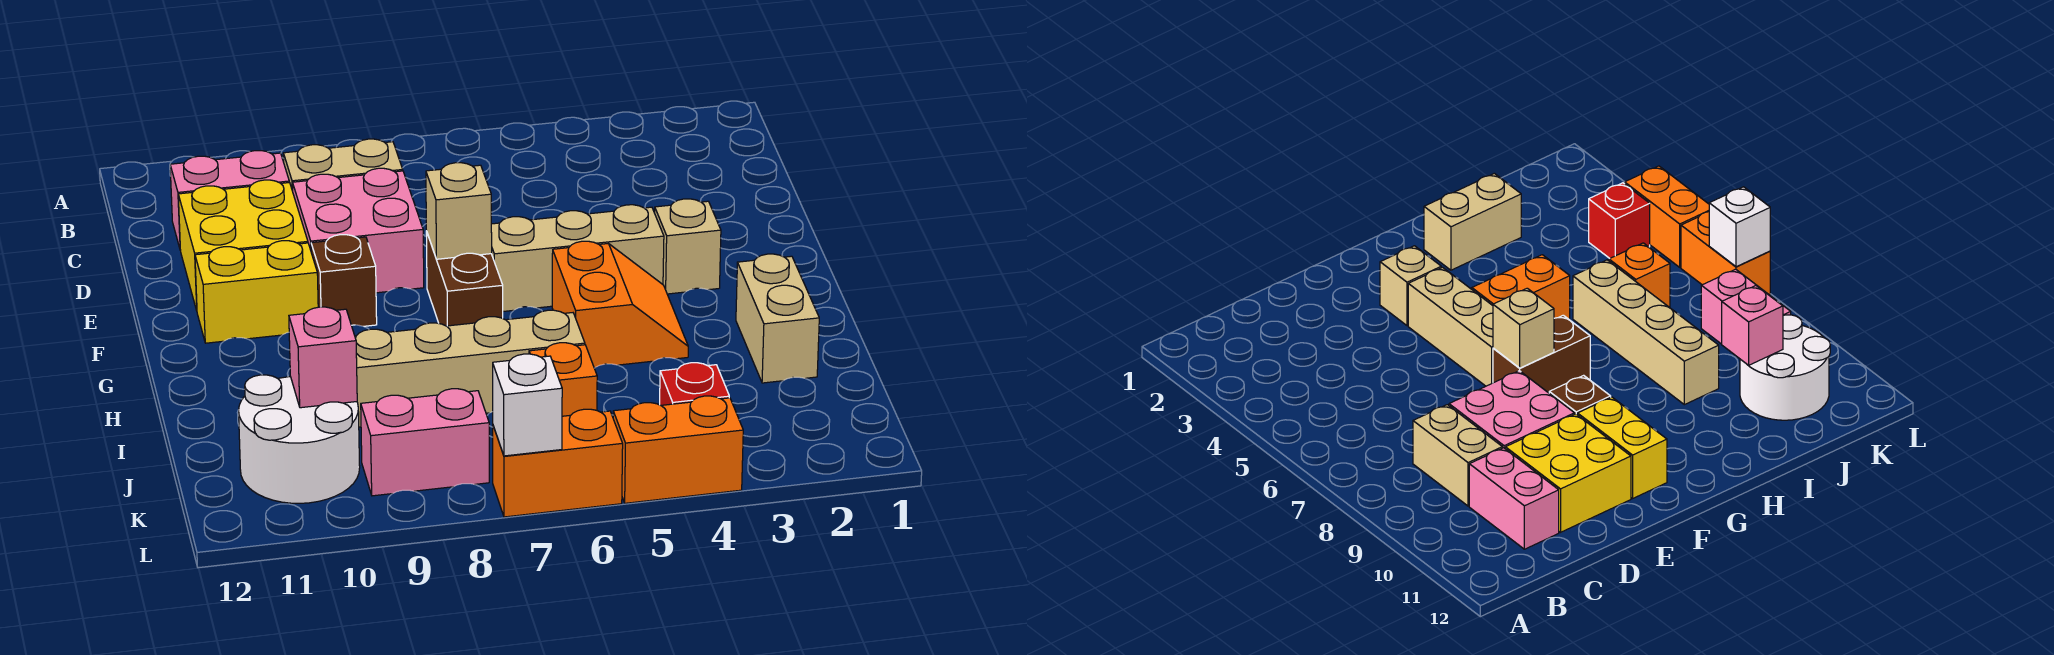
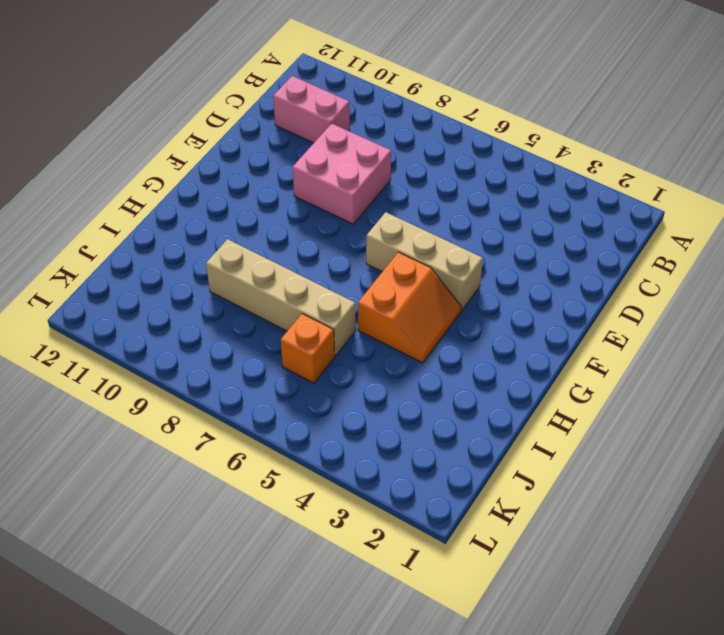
none -> tan 1x2 brick [283,139,403,191]
none -> yellow 2x2 brick [178,180,308,310]
none -> tan 1x1 brick [655,199,721,294]

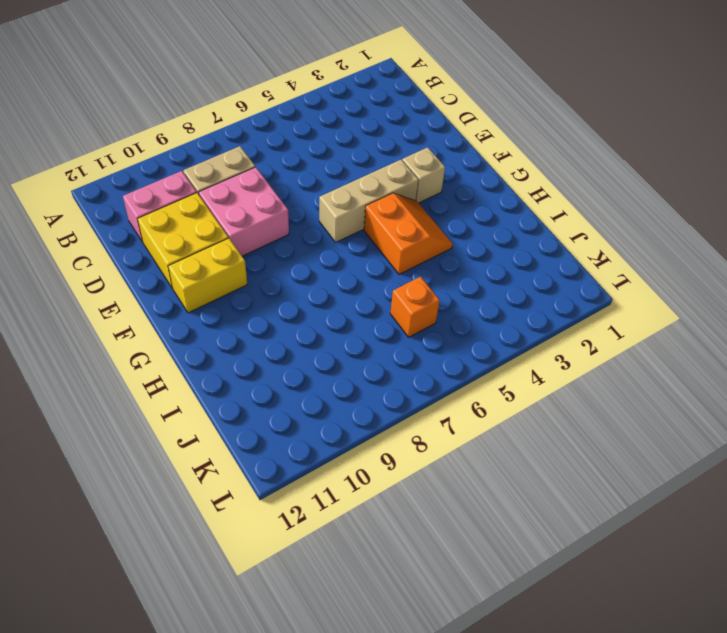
none -> brown 1x2 brick [426,231,503,326]
none -> brown 1x1 brick [311,235,377,326]
none -> tan 1x2 brick [736,254,819,383]

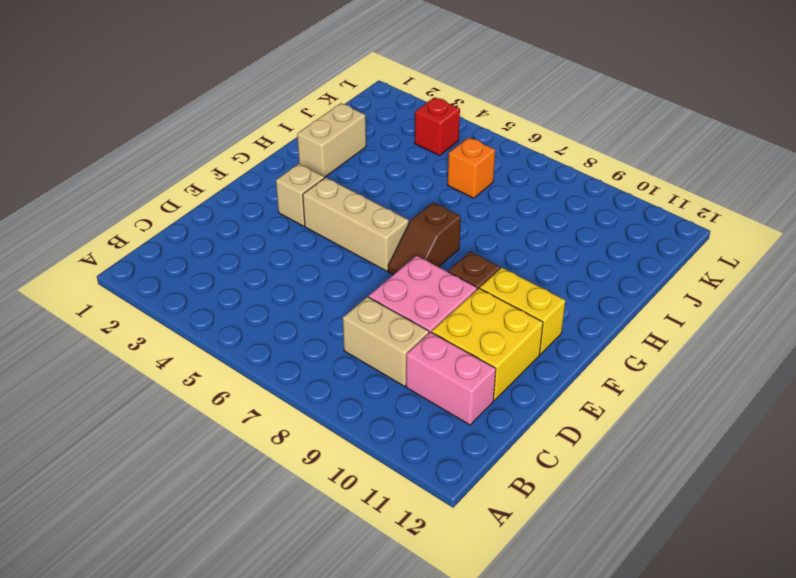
brown 1x2 slope [388,202,461,275] -> brown 1x2 brick [426,231,503,326]
none -> orange 2x2 slope [552,241,688,368]
none -> tan 1x4 brick [355,310,585,427]
none -> white 2x2 round brick [239,375,360,503]

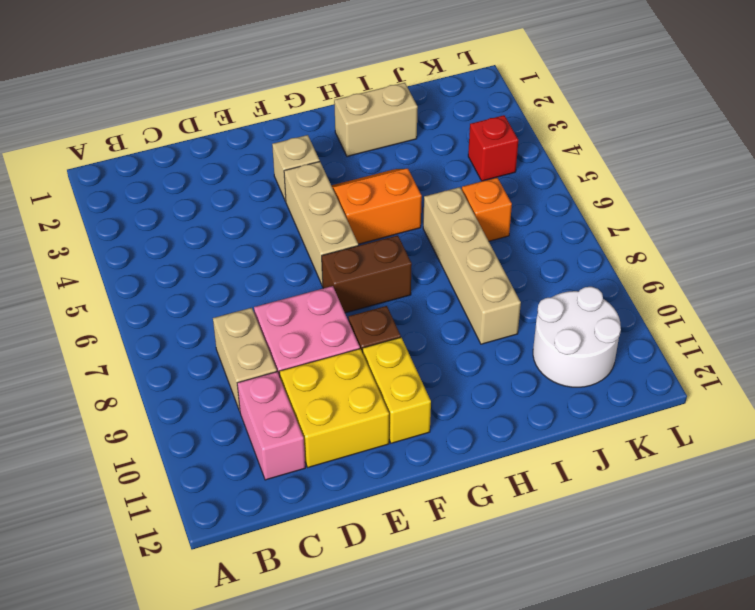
none -> pink 1x2 brick [361,389,489,496]
none -> orange 1x2 brick [613,396,743,503]
none -> orange 1x2 brick [493,409,623,517]

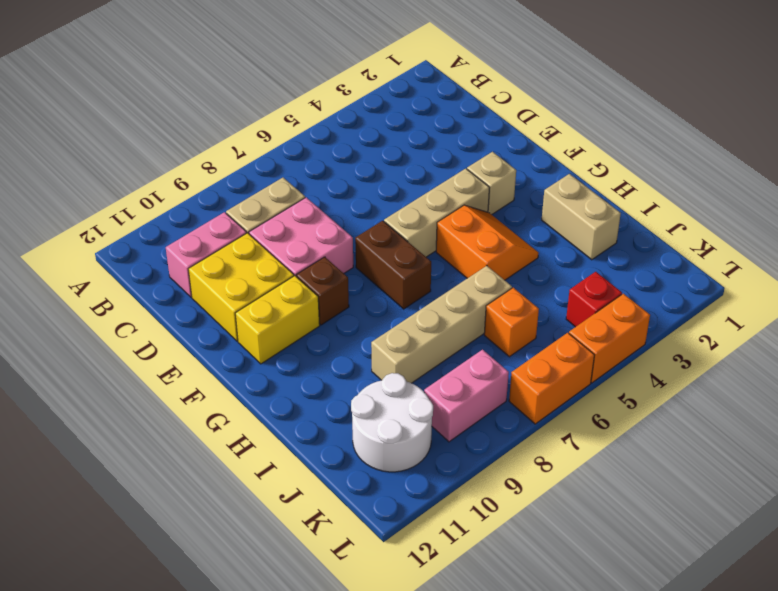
none -> tan 1x1 brick [426,163,492,259]
none -> pink 1x1 brick [289,307,357,408]
none -> white 1x1 brick [493,354,562,456]

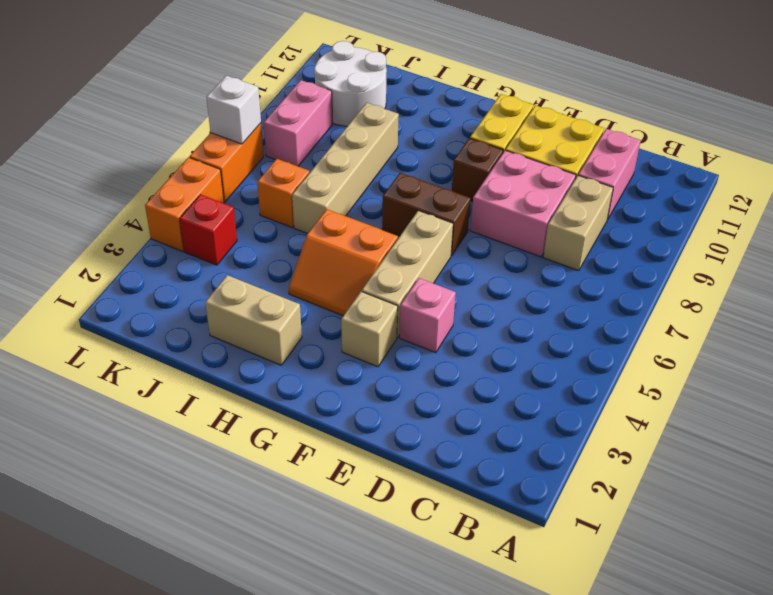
pink 1x1 brick [399,278,456,353] -> pink 1x1 brick moved to [289,307,357,408]
none -> tan 1x1 brick [426,163,492,259]

